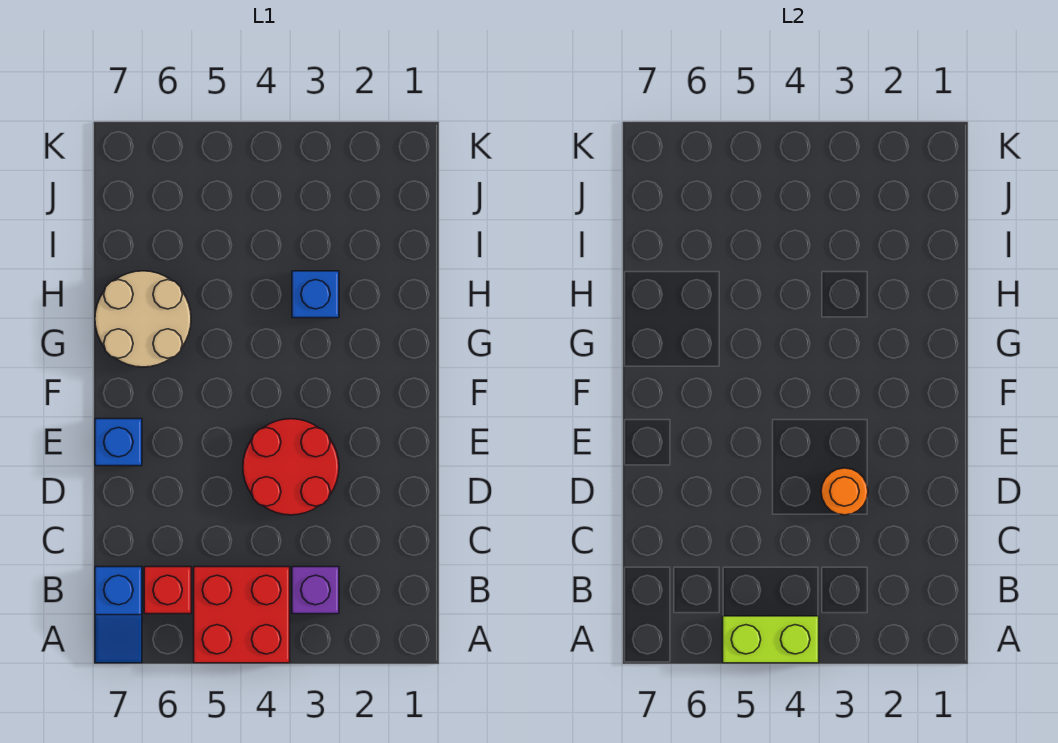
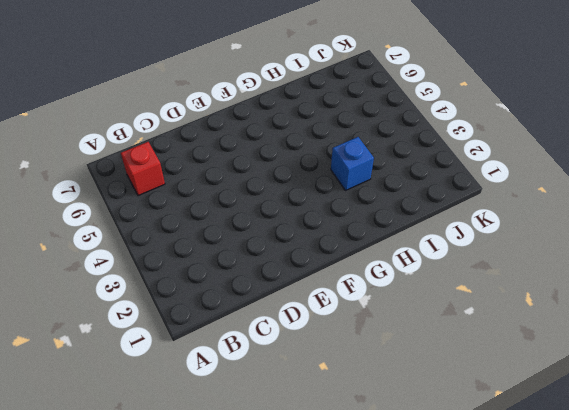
none -> red 2x2 brick [194,567,290,663]
none -> blue 1x2 slope [95,567,142,663]

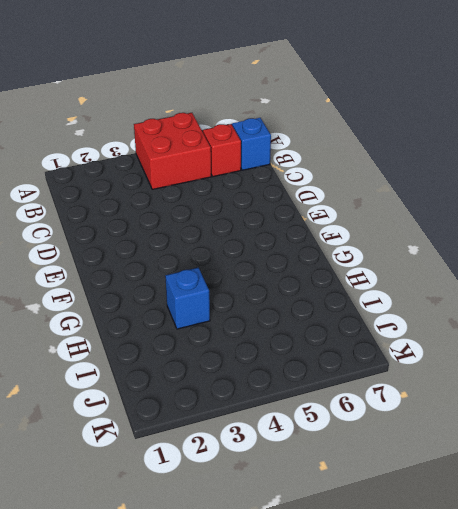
none -> purple 1x1 brick [292,567,339,614]
none -> red 2x2 round brick [243,419,339,515]

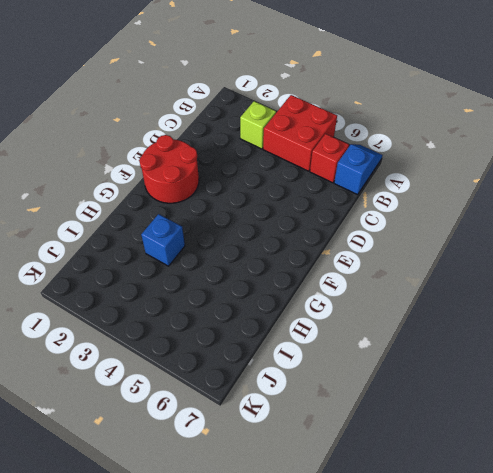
lime 1x1 brick [240,101,276,149] -> purple 1x1 brick [292,567,339,614]
red 2x2 round brick [139,135,199,203] -> red 2x2 round brick moved to [243,419,339,515]
none -> blue 1x1 brick [95,419,142,466]
none -> tan 2x2 round brick [95,271,191,367]

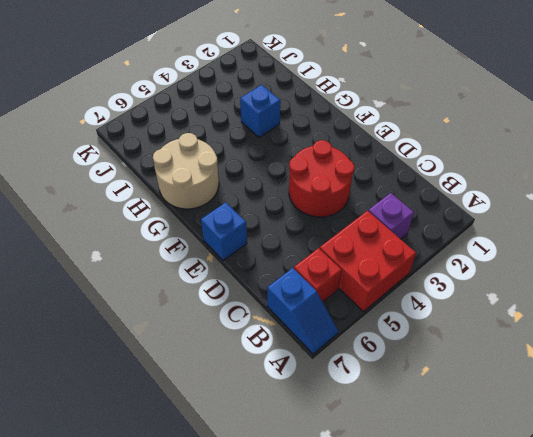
none -> lime 1x2 brick [723,616,819,663]
none -> orange 1x1 round brick [821,468,868,515]

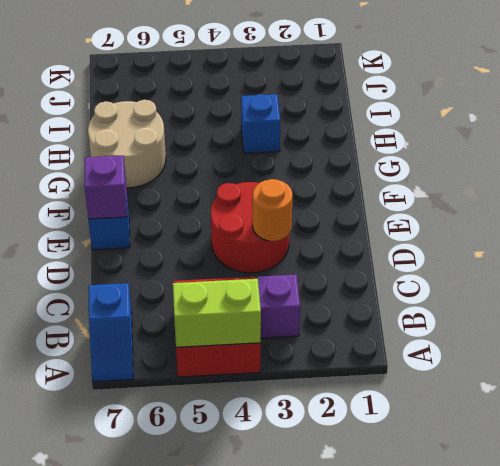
purple 1x1 brick [85,156,127,219] -> none
none -> red 1x1 brick [144,567,191,614]

